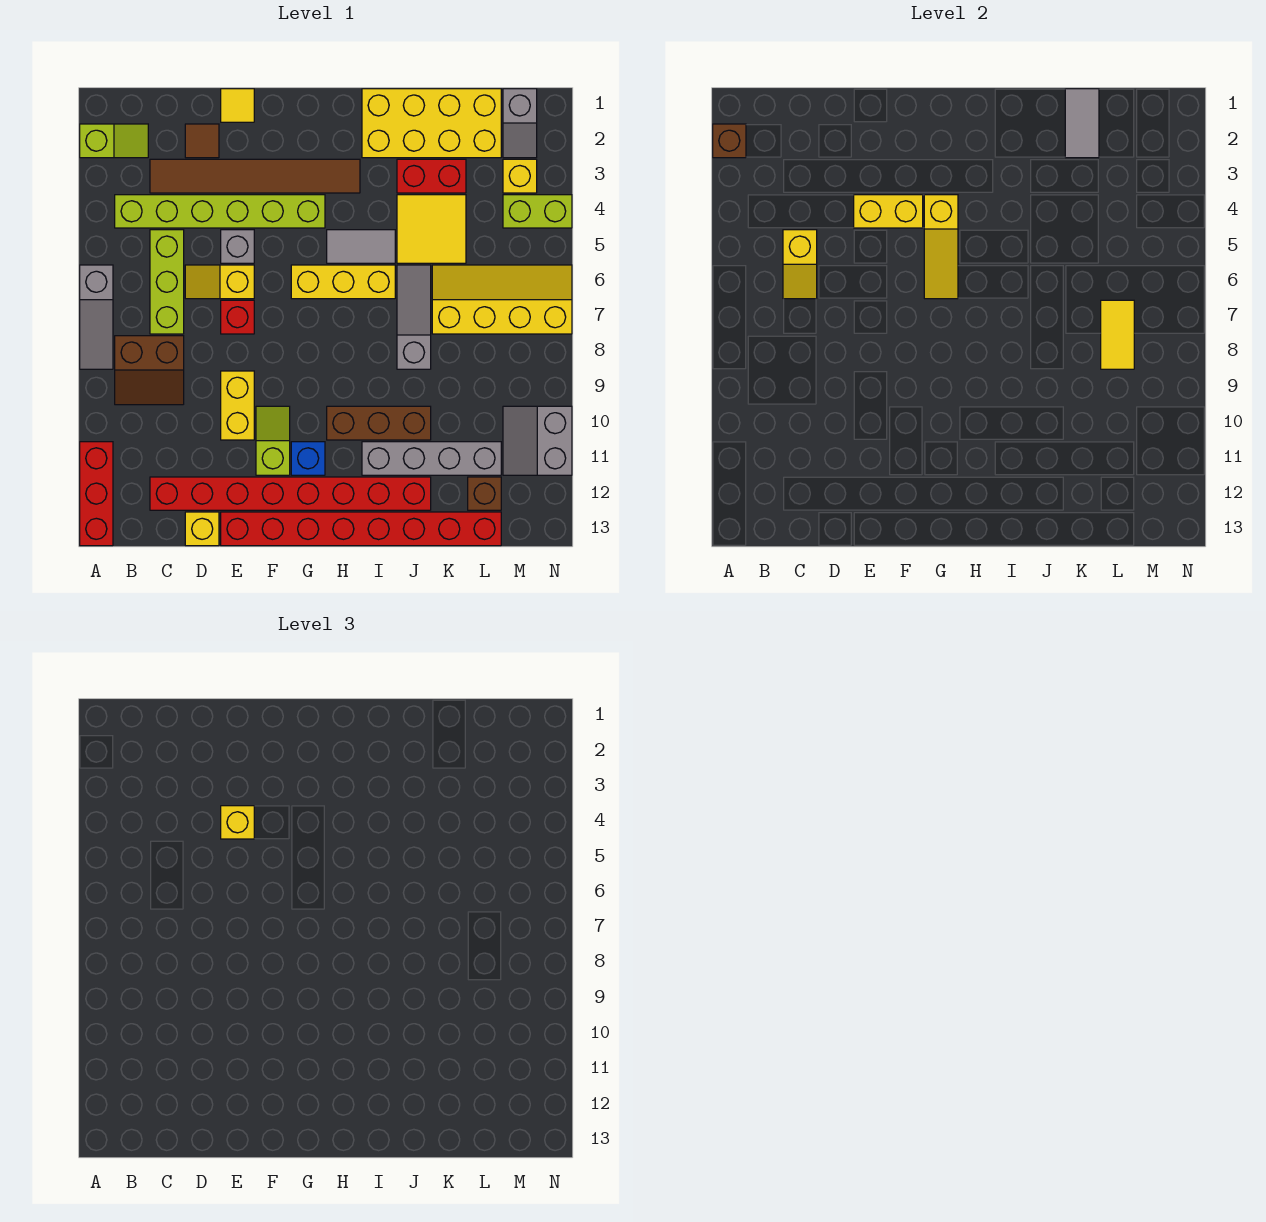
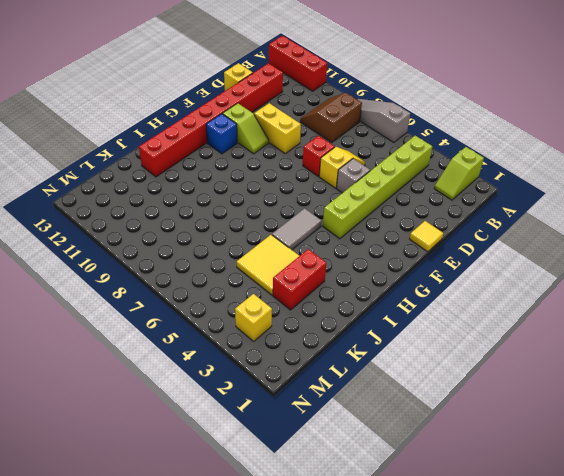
none -> brown 1x6 tile [150,159,360,193]
none -> lime 1x3 brick [150,230,184,334]
none -> brown 1x1 tile [185,124,219,158]
none -> red 1x8 brick [221,512,501,546]

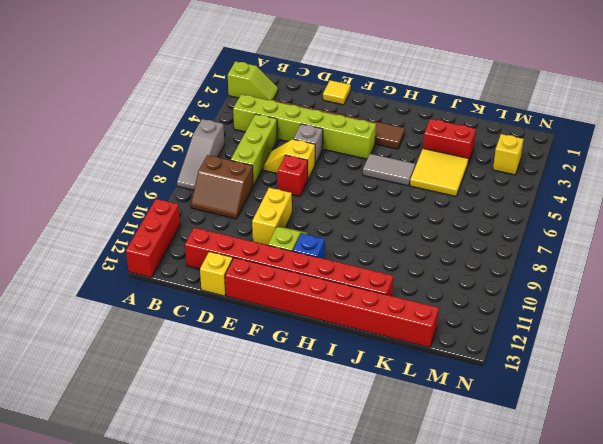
none -> brown 1x1 tile [185,124,219,158]
none -> yellow 1x3 brick [291,265,395,299]
none -> brown 1x3 brick [327,406,431,440]
none -> yellow 2x4 brick [362,89,501,158]

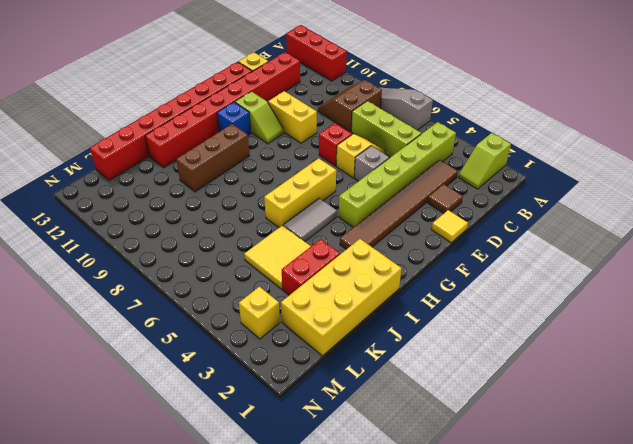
none -> grey 1x4 brick [362,442,501,475]
none -> grey 1x3 slope [397,265,431,369]
none -> yellow 2x4 slope [432,265,572,334]
none -> brown 1x1 brick [468,477,501,510]

